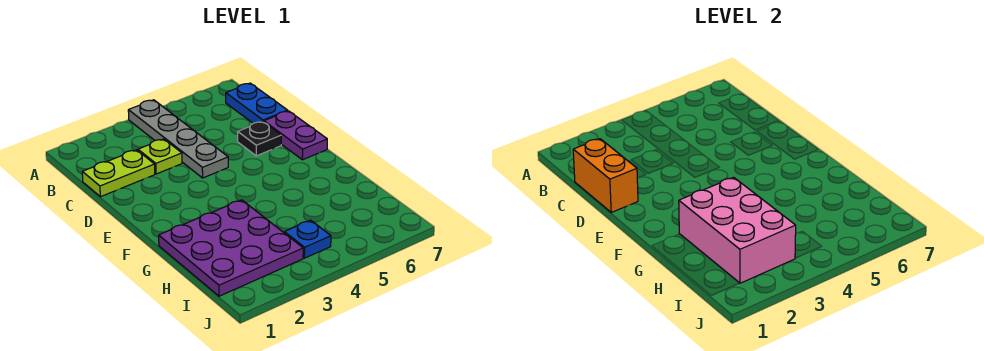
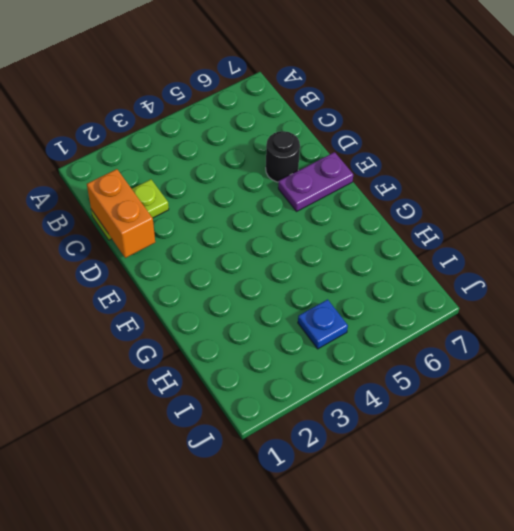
black 1x1 round brick [266,131,300,182] -> black 1x1 plate [238,121,281,156]
purple 1x2 plate [278,152,353,211] -> purple 1x2 plate turned to [264,111,327,160]
none -> grey 1x4 plate [128,100,228,178]
none -> blue 1x2 plate [226,83,288,123]

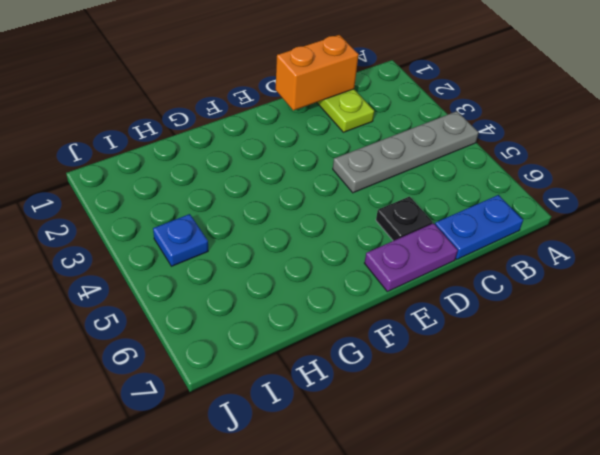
none -> lime 1x1 plate [138,139,182,174]
none -> purple 3x3 plate [159,200,303,296]

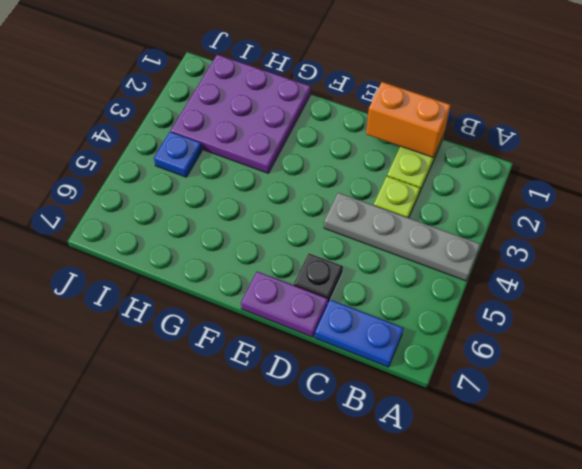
none -> pink 2x3 brick [679,177,796,283]

